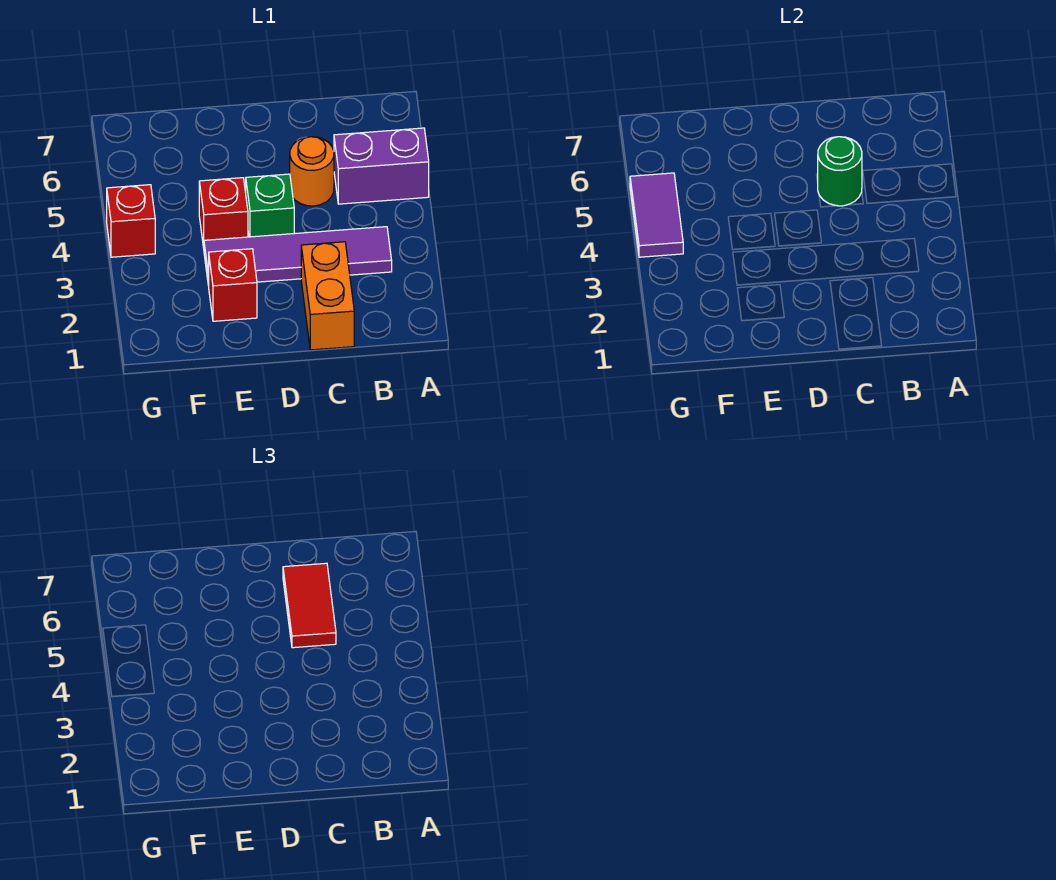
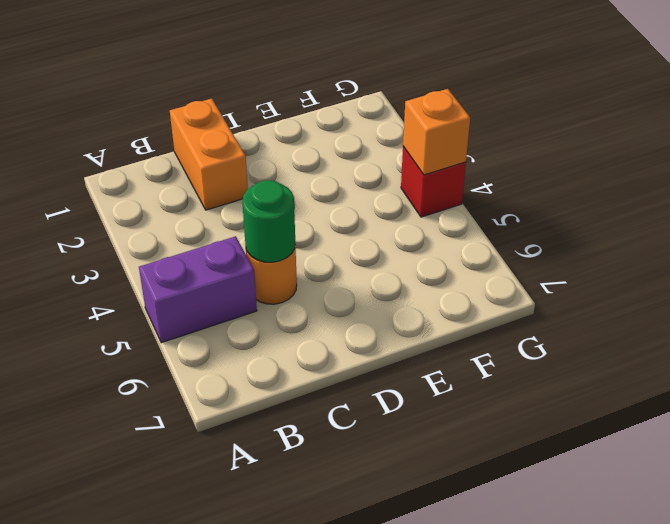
orange 1x1 brick [403,89,470,175] -> purple 1x2 tile [630,173,683,257]
none -> purple 1x4 tile [204,227,392,286]
none -> green 1x1 brick [246,174,294,237]

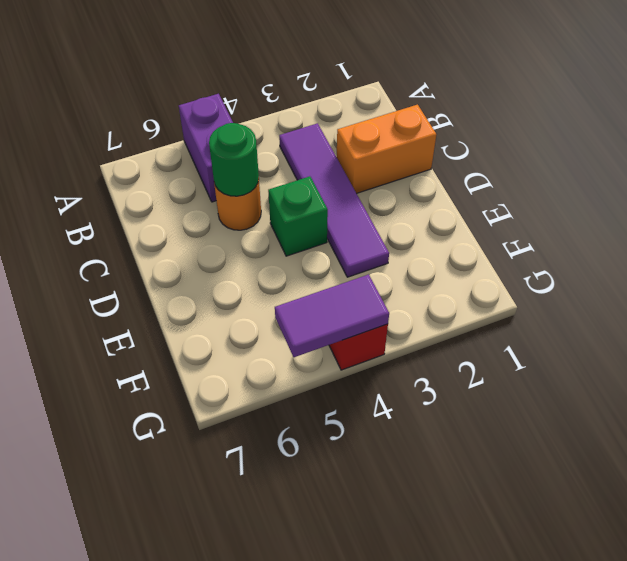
none -> red 1x1 brick [208,249,257,321]
none -> red 1x1 brick [199,178,248,248]

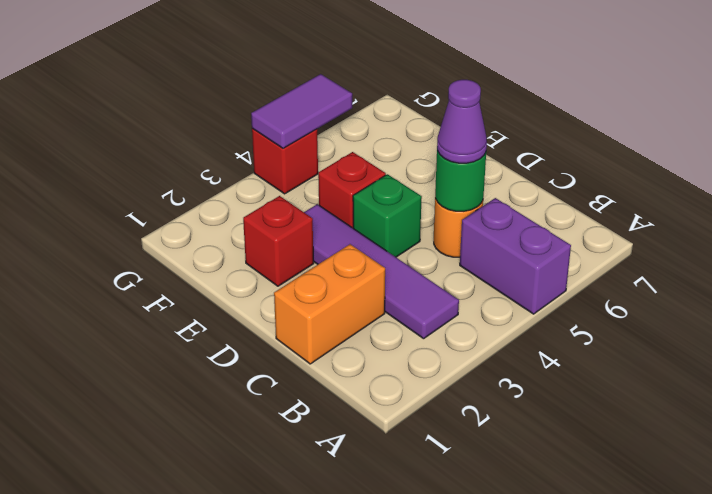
purple 1x1 cone [437,80,487,163] -> red 1x2 tile [283,563,336,648]

